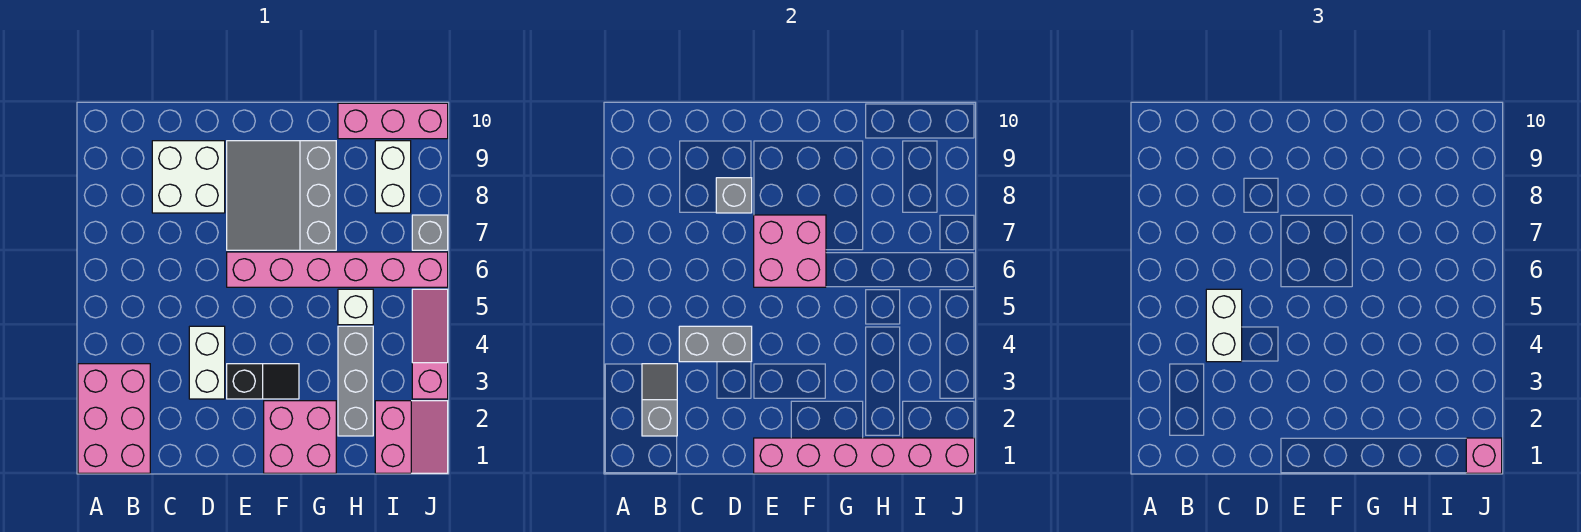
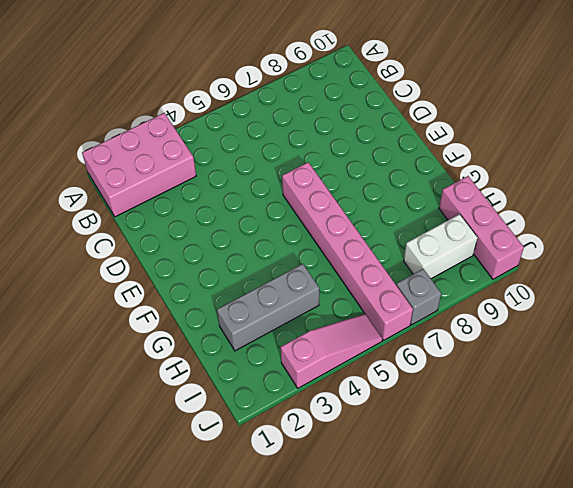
none -> white 2x2 brick [152,141,225,213]
none -> white 1x2 brick [189,326,225,399]
none -> black 1x2 slope [227,364,299,399]

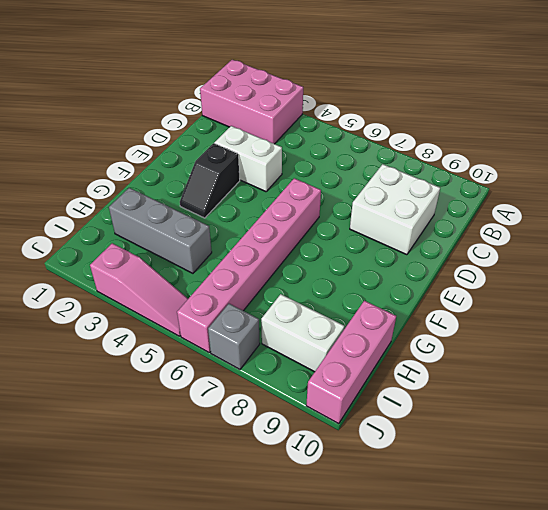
none -> grey 3x3 slope [227,141,336,250]
none -> pink 2x2 brick [264,401,336,473]
none -> white 1x1 brick [338,289,373,325]

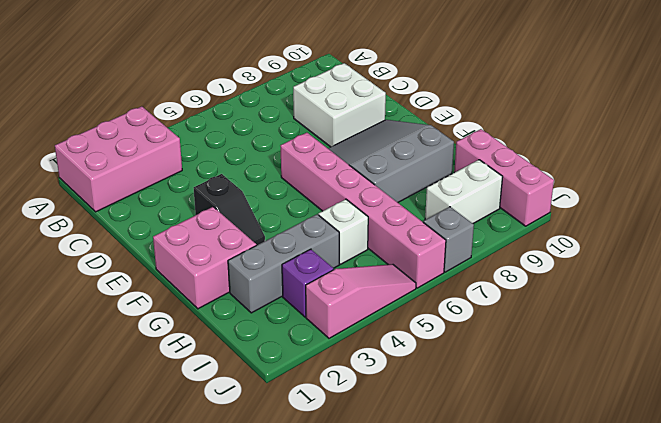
purple 1x1 brick [282,249,334,317] -> none
none -> white 1x2 brick [189,326,225,399]
none -> pink 2x2 slope [375,401,448,473]
none -> grey 1x2 slope [642,364,677,436]

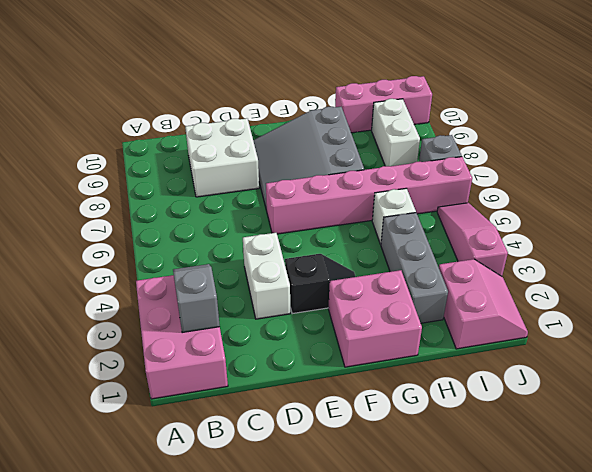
none -> grey 1x2 brick [679,326,752,362]
none -> grey 1x1 brick [716,178,752,213]
none -> pink 1x6 brick [754,438,975,473]

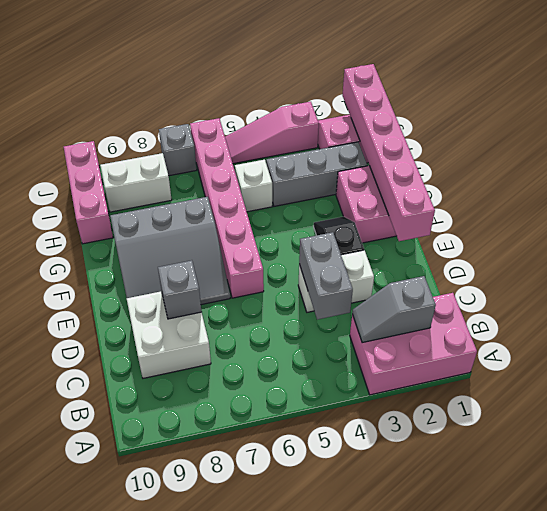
none -> pink 2x2 brick [754,215,826,287]
none -> white 1x2 brick [1206,289,1242,362]
none -> pink 1x1 brick [1466,438,1502,473]

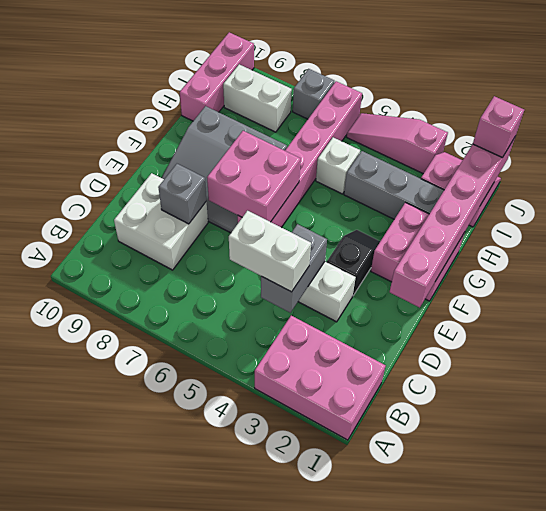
none -> grey 1x2 slope [642,364,677,436]

